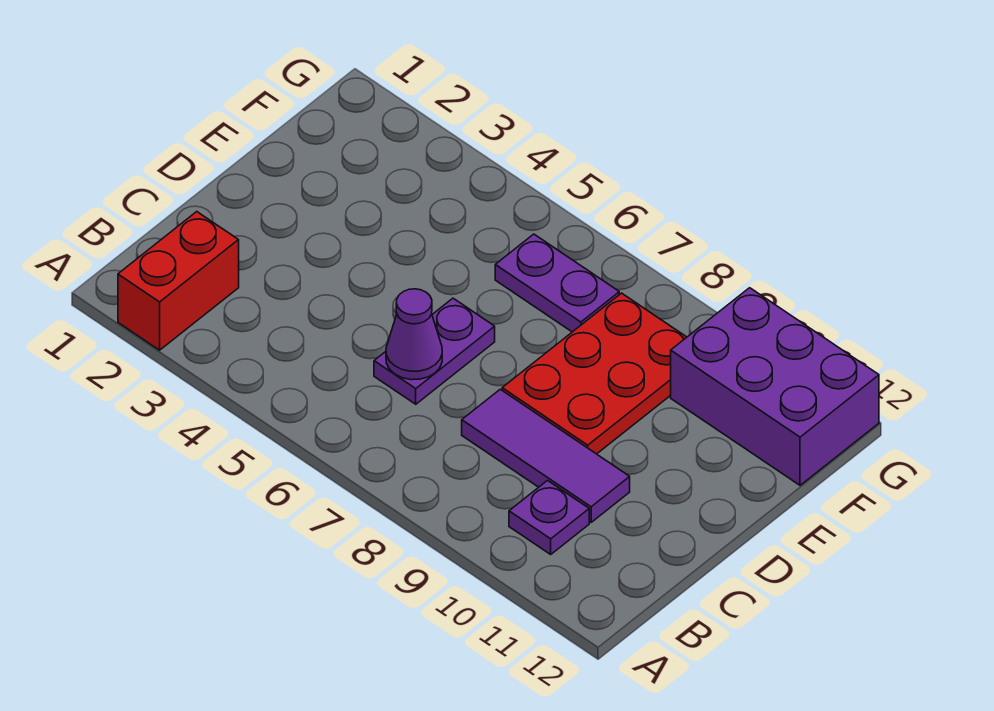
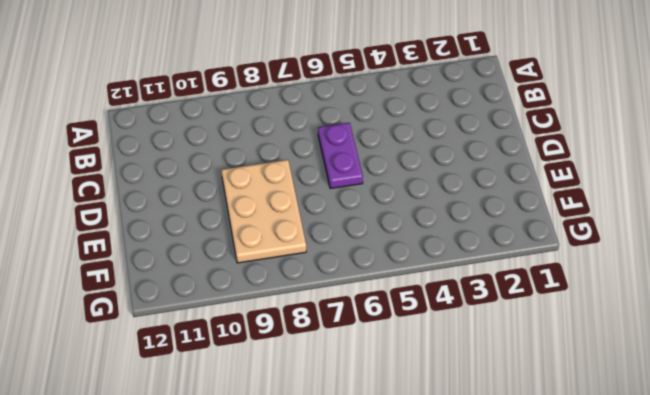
tan 2x3 plate [221,160,306,263] -> red 2x3 plate [502,293,687,454]
none -> red 1x2 brick [118,212,239,350]
none -> purple 1x1 plate [509,481,589,554]

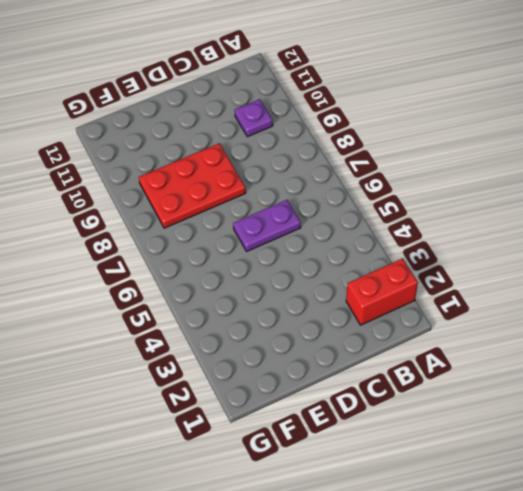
none -> purple 1x3 tile [462,389,630,522]
none -> purple 1x2 plate [495,234,619,332]

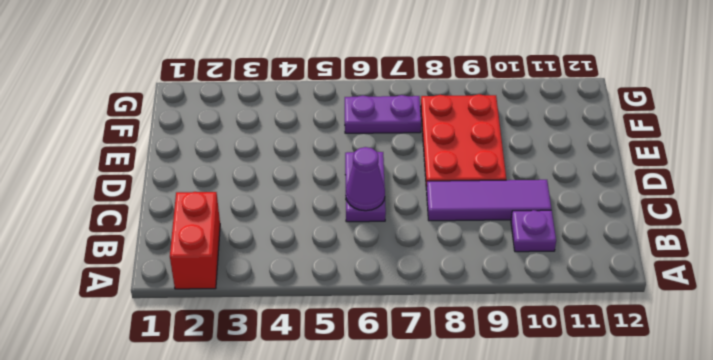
none -> purple 2x3 brick [671,288,879,485]

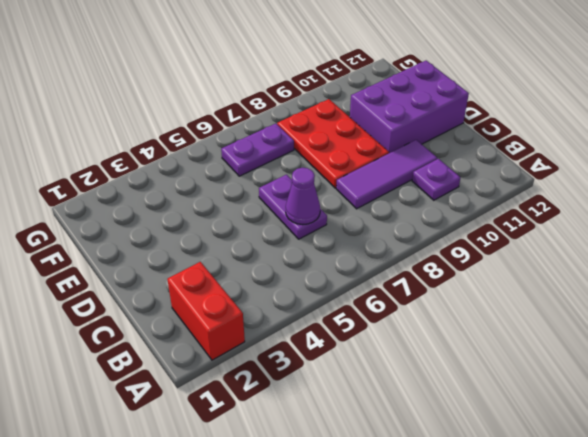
purple 2x3 brick [350,61,469,153] -> purple 2x3 brick moved to [671,288,879,485]

